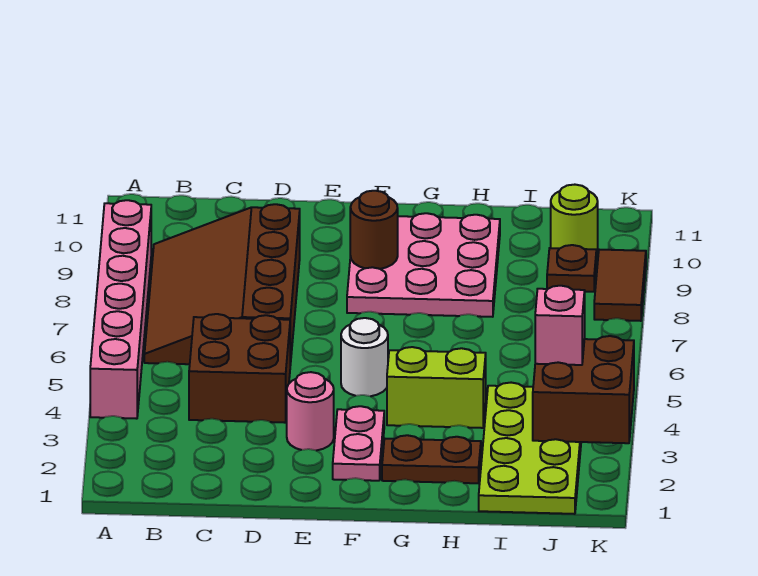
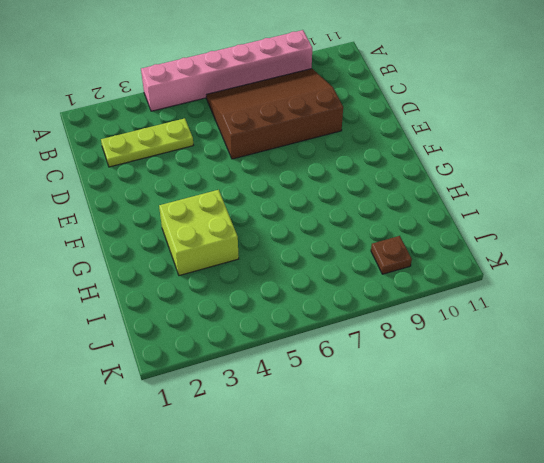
lime 1x3 plate [101,118,193,167] -> brown 2x2 brick [189,314,290,423]
lime 2x2 brick [159,190,239,276] -> lime 1x2 brick [387,347,486,428]
none -> pink 1x1 round brick [287,372,334,451]
none -> pink 1x2 plate [333,406,384,481]
none -> white 1x1 round brick [341,318,388,396]

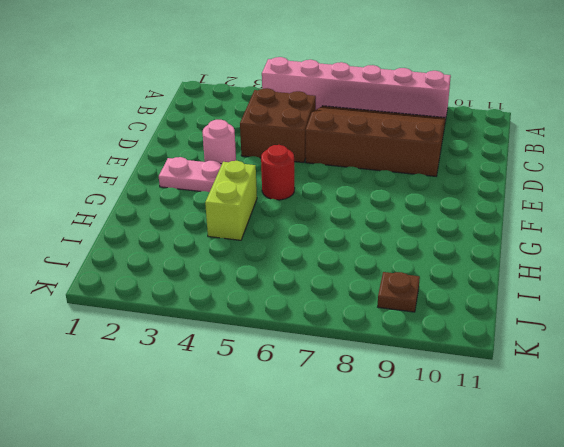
red 1x1 round brick [261,145,295,200] -> white 1x1 round brick [341,318,388,396]
none -> pink 3x3 plate [347,213,500,317]
none -> brown 1x2 plate [382,435,481,483]
none -> lime 2x4 plate [479,383,581,514]

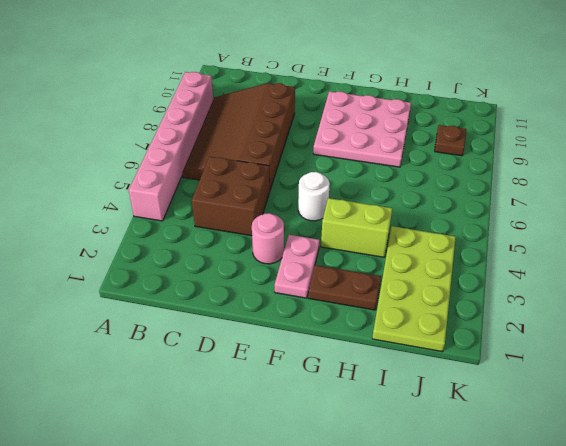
none -> lime 1x1 round brick [551,185,598,254]
none -> brown 1x2 tile [594,250,646,321]
none -> brown 1x1 round brick [350,191,398,269]

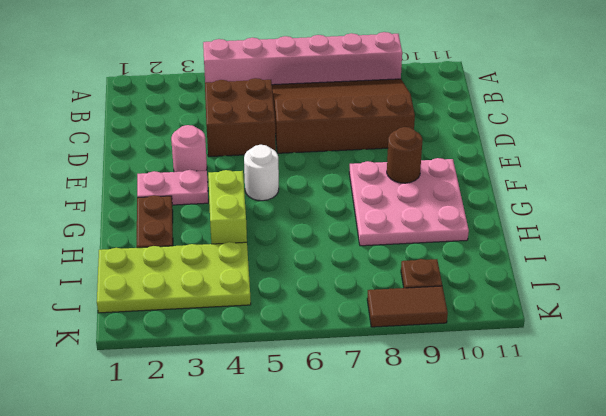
none -> lime 1x1 round brick [551,185,598,254]
none -> brown 2x2 brick [533,336,634,443]
none -> pink 1x1 brick [535,286,585,365]

